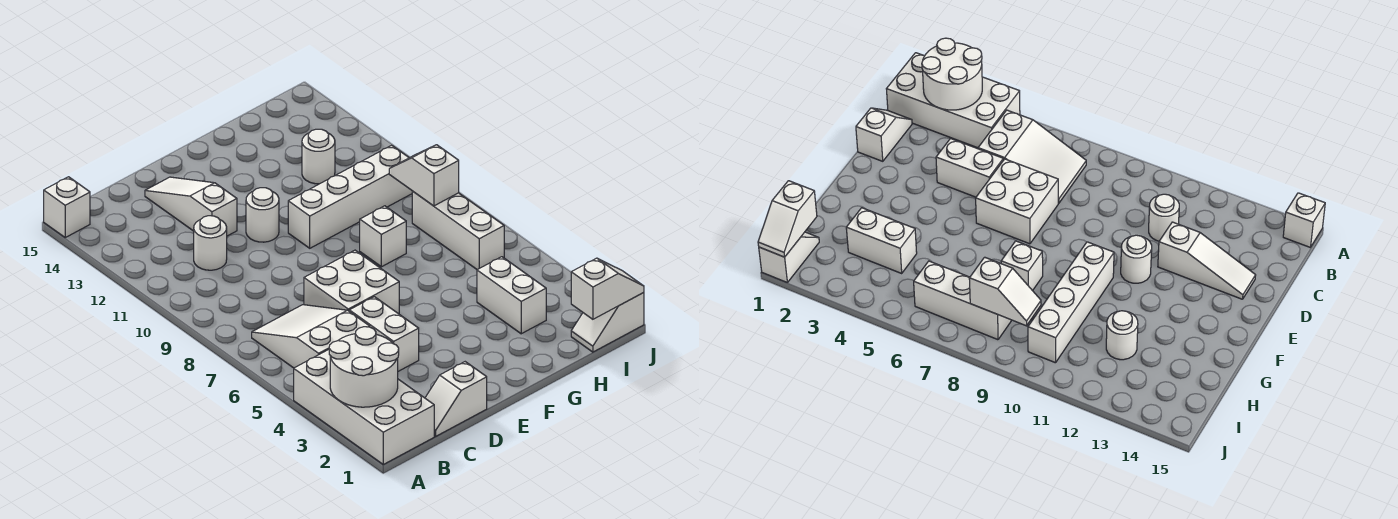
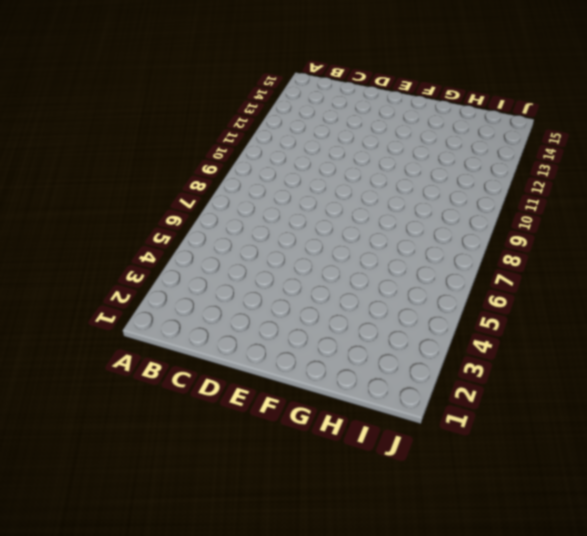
none -> white 2x4 brick [294,350,434,464]
none -> white 1x1 brick [44,177,90,237]
none -> white 2x3 slope [252,305,370,368]

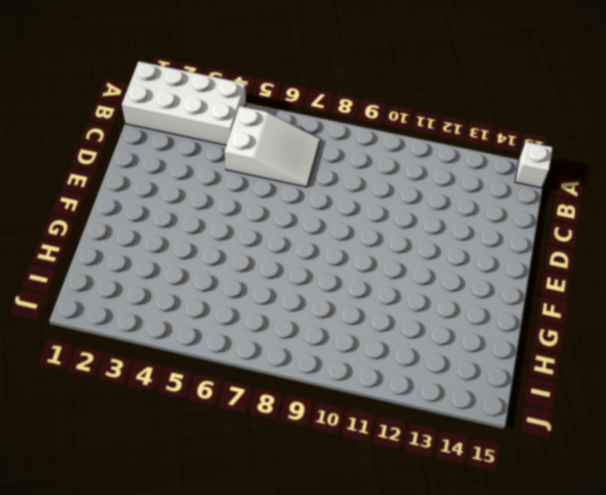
none -> white 1x2 slope [425,362,487,436]
none -> white 1x1 round brick [194,216,227,270]
none -> white 1x2 brick [349,297,419,371]

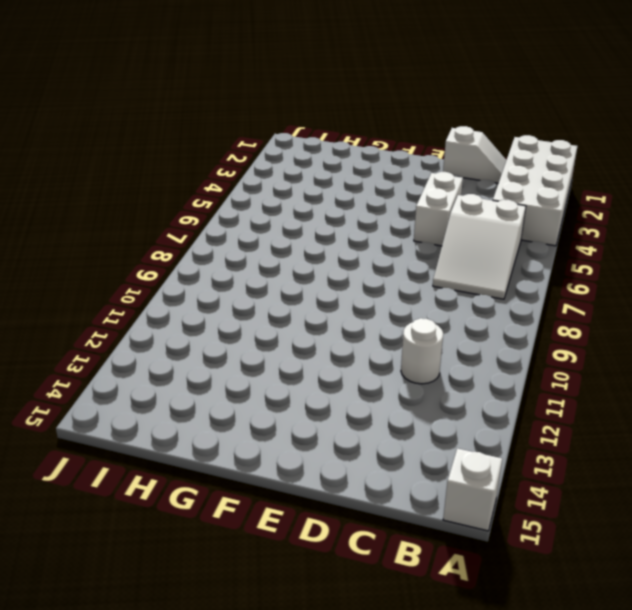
none -> white 2x2 brick [304,250,399,314]
none -> white 1x3 slope [145,177,237,236]
none -> white 1x1 round brick [246,188,279,242]

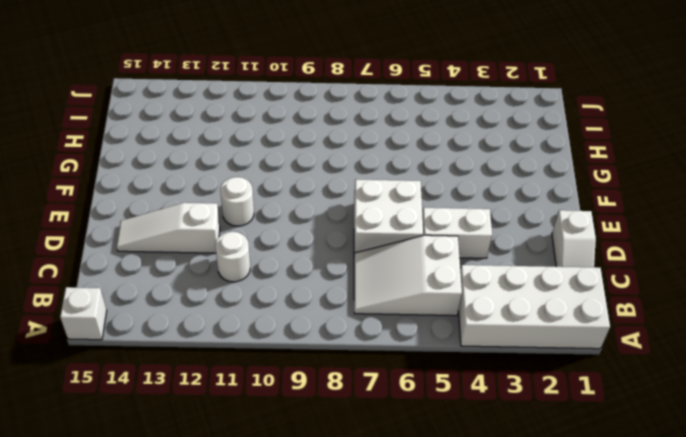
none -> white 1x4 brick [288,145,412,248]
none -> white 1x1 brick [360,206,406,267]
none -> white 1x2 brick [477,257,546,334]

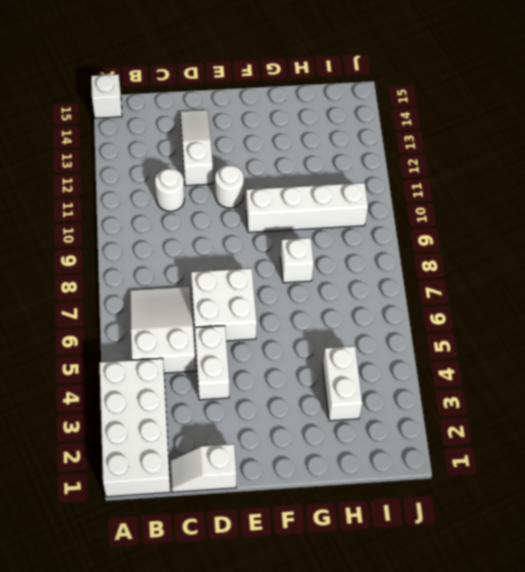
none -> white 1x1 round brick [302,129,335,184]
none -> white 1x2 slope [571,293,644,352]
none -> white 1x3 brick [412,191,504,270]

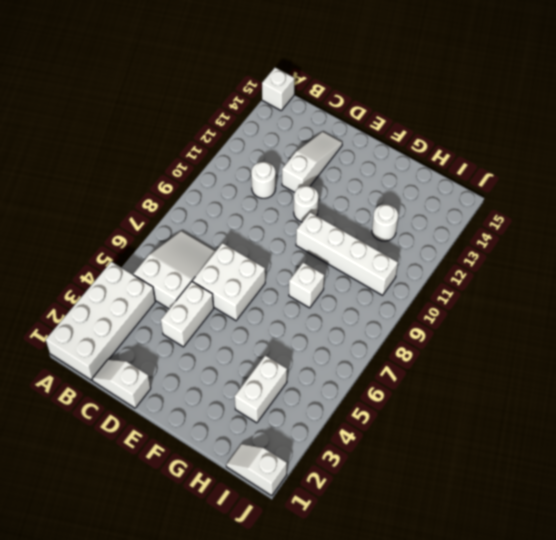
none -> white 1x3 brick [412,191,504,270]
none -> white 2x2 round brick [329,327,399,407]
none -> white 1x2 slope [571,258,644,319]

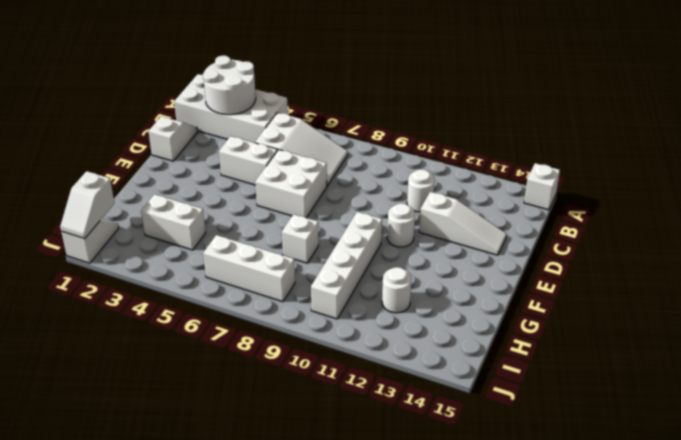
none -> white 1x2 slope [389,145,459,206]

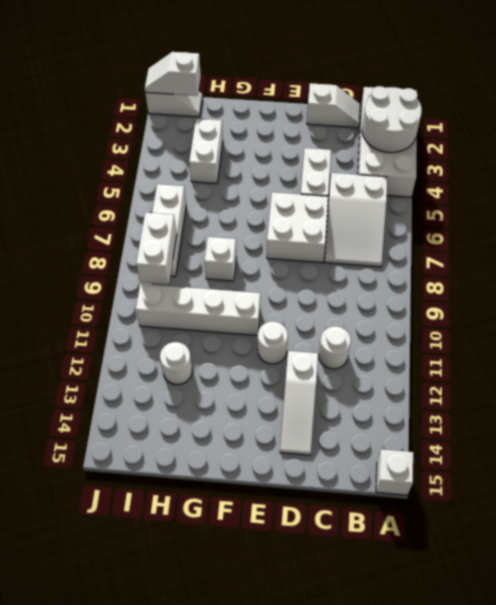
white 1x2 brick [136,213,177,285] -> white 1x2 slope [389,145,459,206]

